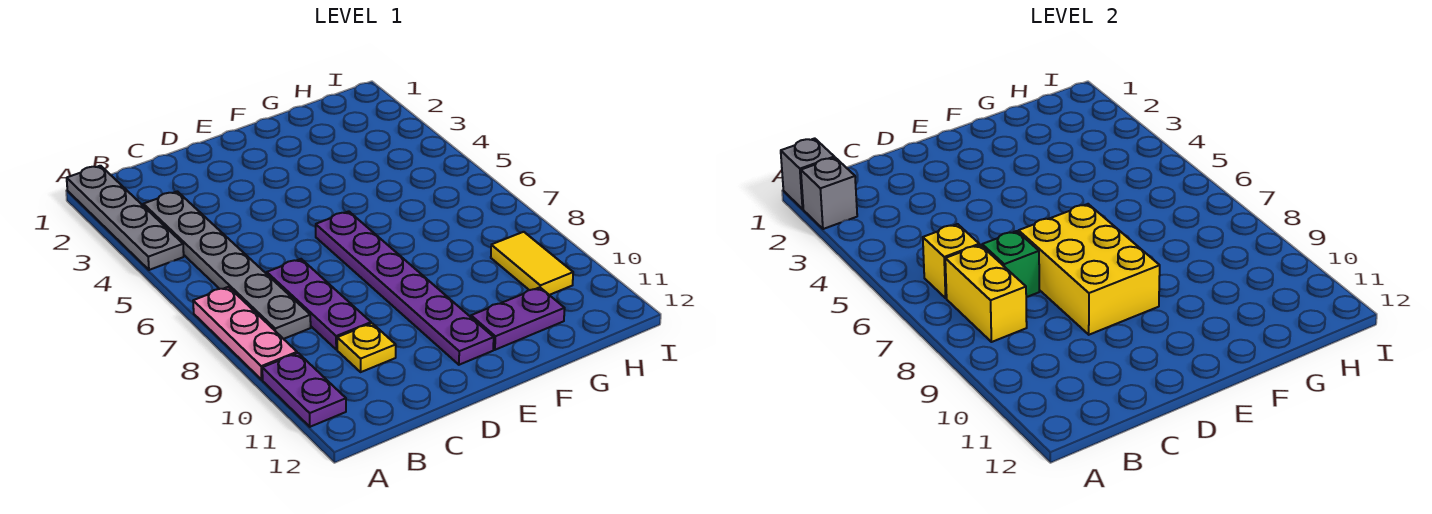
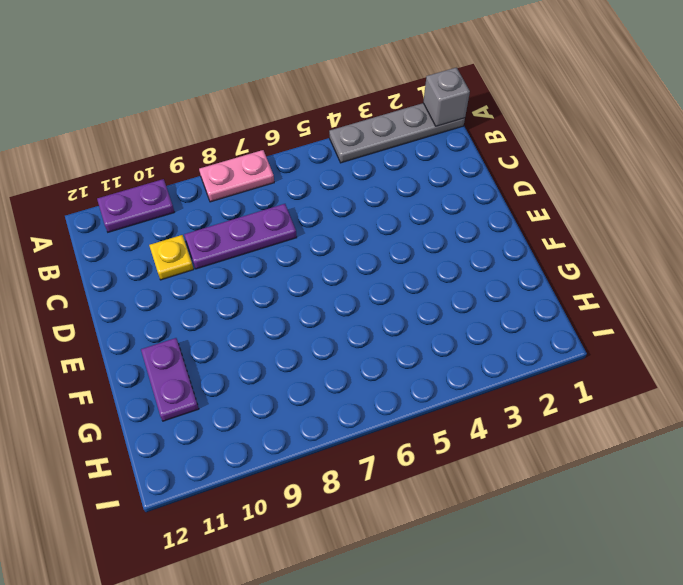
pink 1x2 plate [199,150,274,202] -> pink 1x3 plate [193,287,297,380]
none -> grey 1x6 plate [143,191,311,339]
none -> purple 1x6 plate [316,211,494,365]
none -> yellow 1x2 tile [491,232,573,295]

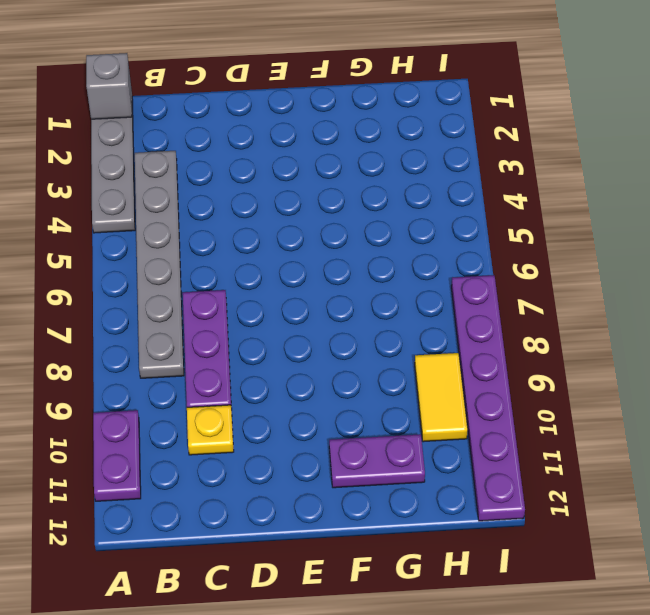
purple 1x6 plate [451,275,525,521] -> purple 1x6 plate moved to [316,211,494,365]
none -> pink 1x3 plate [193,287,297,380]
none -> grey 1x1 brick [801,158,857,229]
none -> yellow 1x1 brick [923,224,979,298]

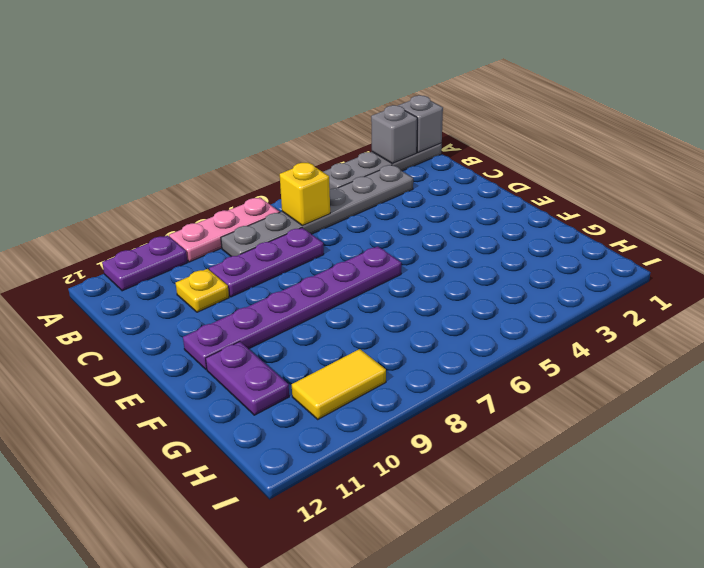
none -> yellow 1x2 brick [945,245,1027,342]
none -> green 1x1 brick [982,231,1039,297]
none -> yellow 2x3 brick [1019,204,1160,335]

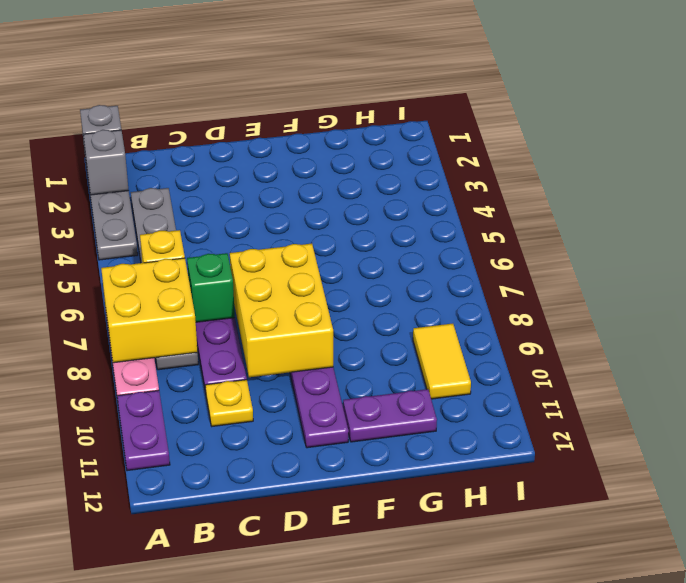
yellow 2x2 brick [101,258,198,363] -> yellow 1x2 brick [945,245,1027,342]

